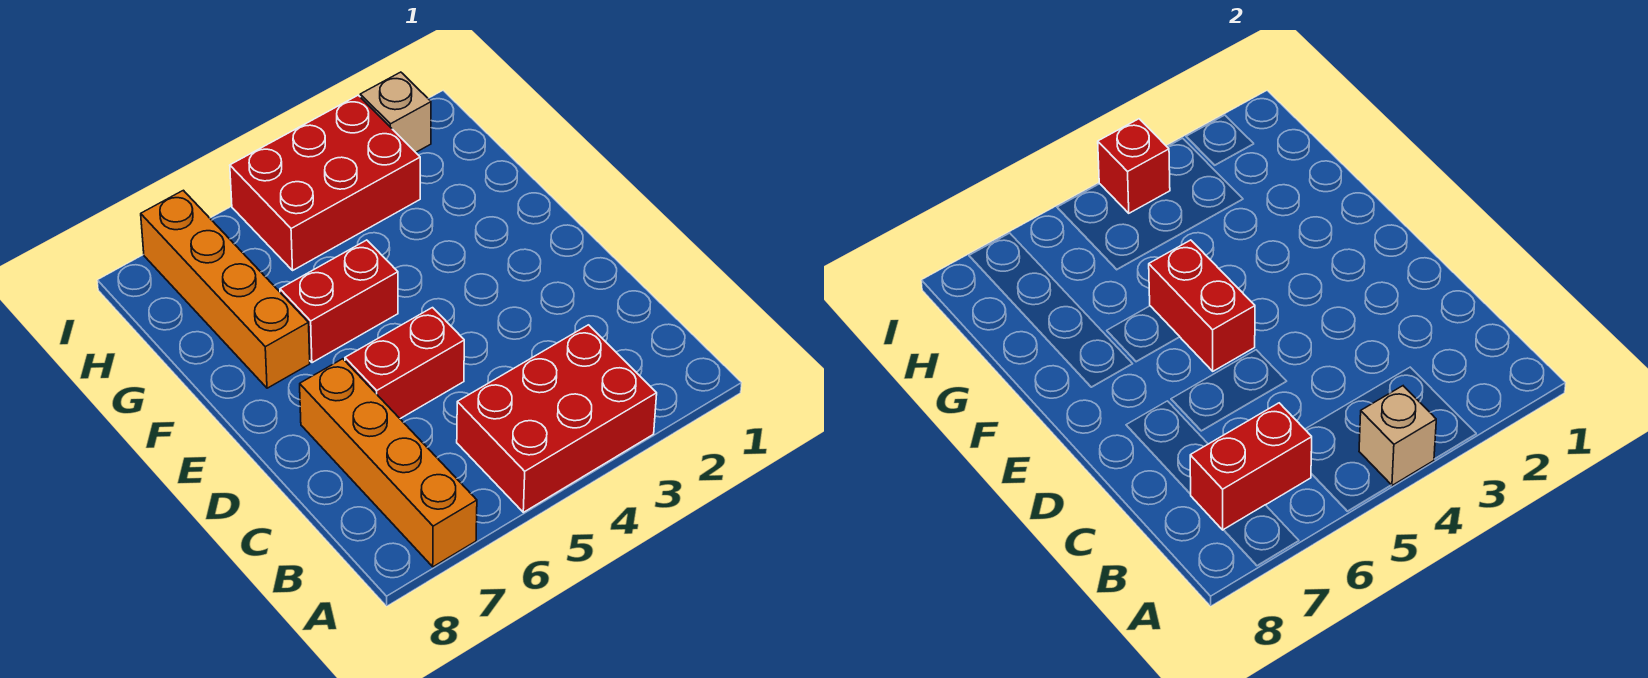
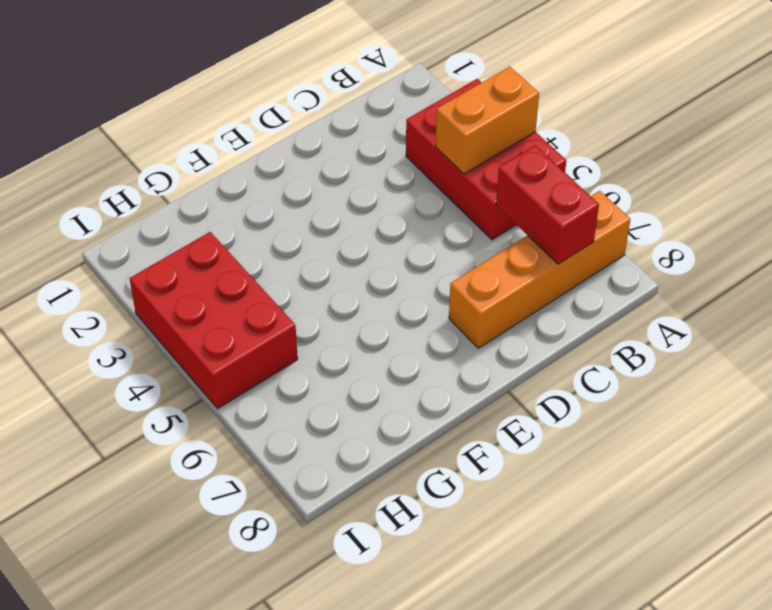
orange 1x2 brick [436,67,539,174] -> tan 1x1 brick [1359,386,1436,485]
none -> red 1x2 brick [345,308,464,419]
none -> red 1x2 brick [280,240,398,363]

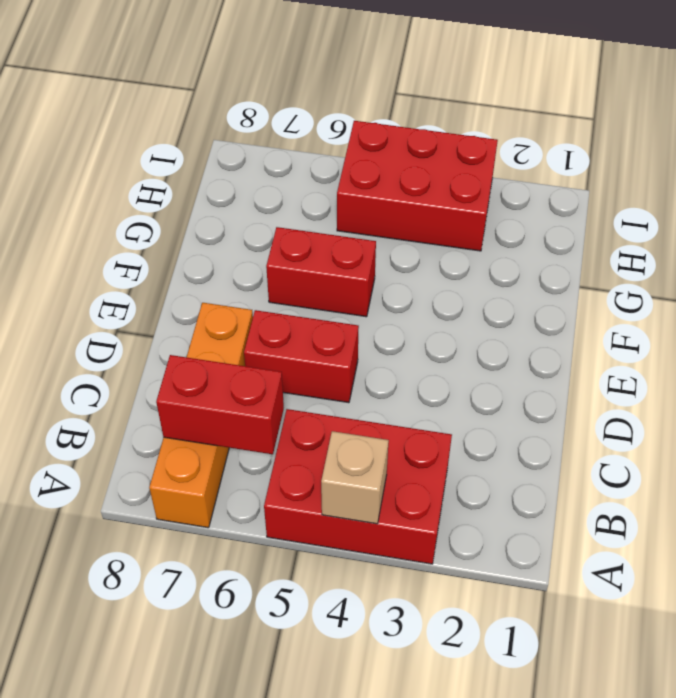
none -> orange 1x4 brick [141,190,310,388]
none -> tan 1x1 brick [360,72,431,152]

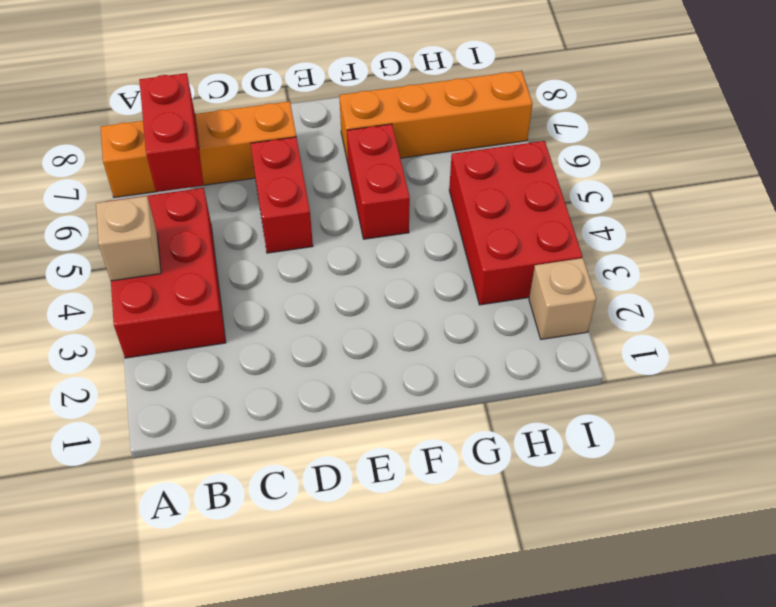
none -> red 1x2 brick [1149,240,1255,371]
none -> red 1x1 brick [1098,119,1170,213]

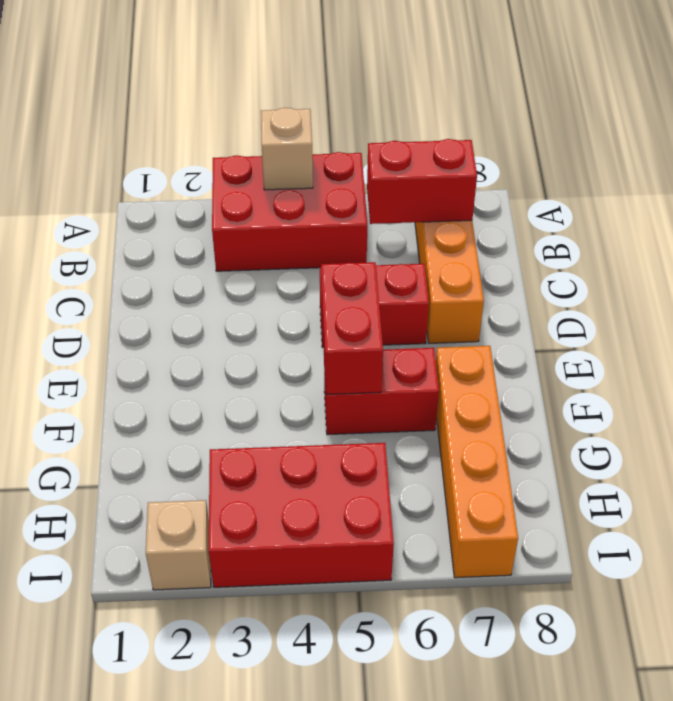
none -> red 1x1 brick [1098,119,1170,213]

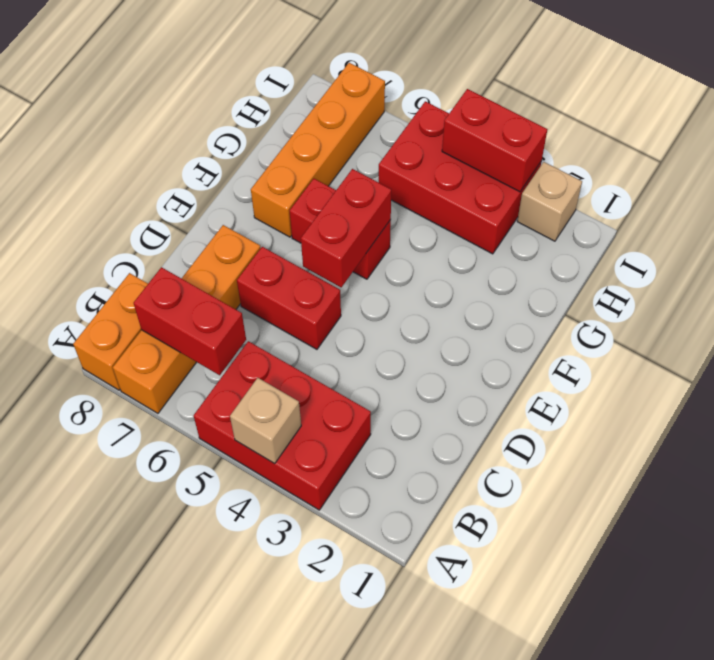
orange 1x2 brick [73,273,148,390] -> none
red 1x2 brick [442,89,547,192] -> red 1x1 brick [1098,119,1170,213]

